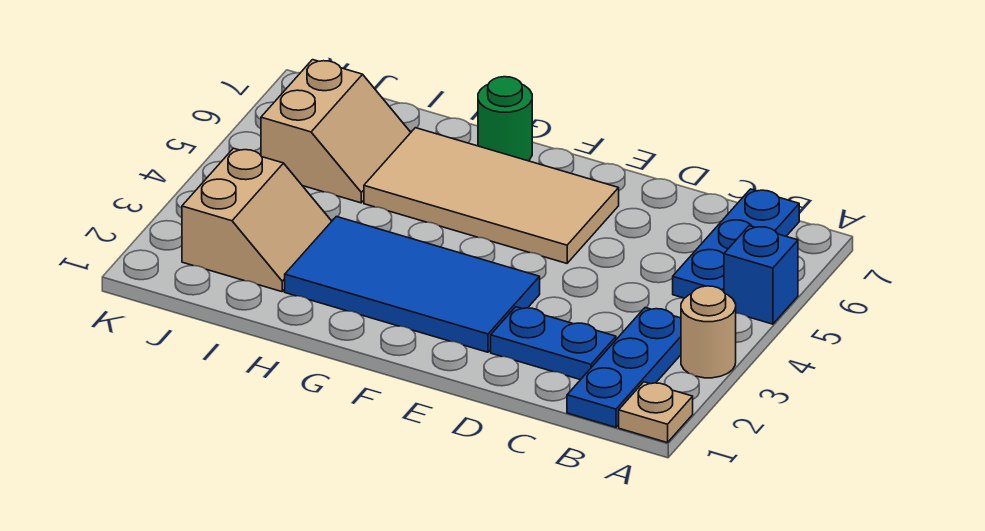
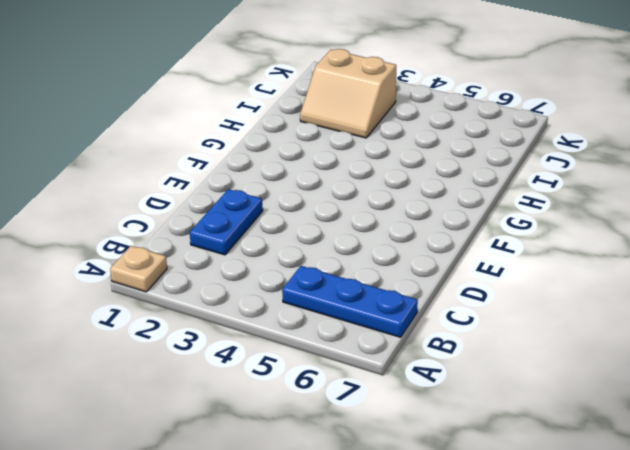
none -> tan 1x1 round brick [681,286,736,378]
none -> blue 1x1 brick [724,226,798,324]

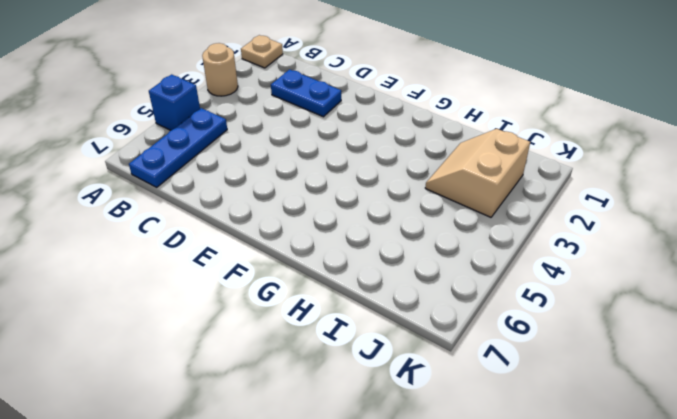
none -> blue 1x3 plate [567,308,681,427]
none -> blue 2x4 tile [285,217,540,352]

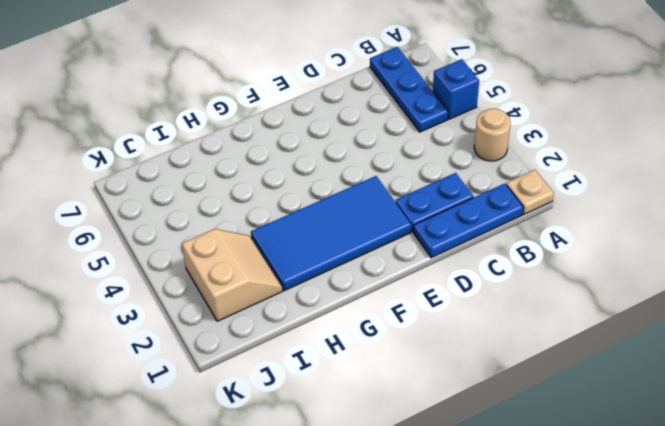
blue 1x3 plate [414,184,524,258] -> blue 1x3 plate turned to [567,308,681,427]
none -> tan 2x4 tile [364,128,619,263]
none -> green 1x1 round brick [478,77,532,161]

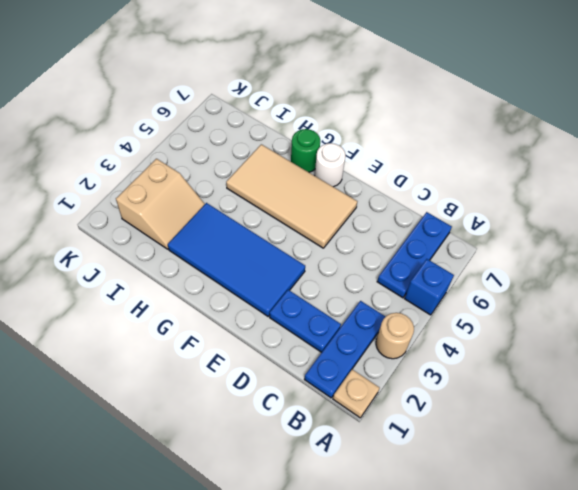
white 1x1 round brick [315,143,345,187] -> none
none -> tan 2x2 slope [261,60,411,203]

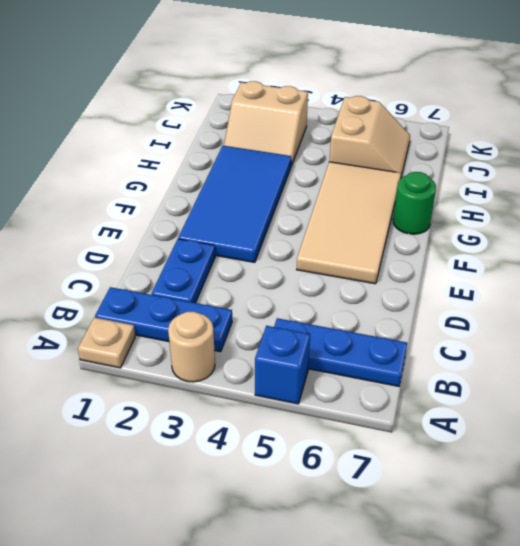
tan 2x2 slope [329,96,410,179] -> tan 2x2 slope turned to [261,60,411,203]

